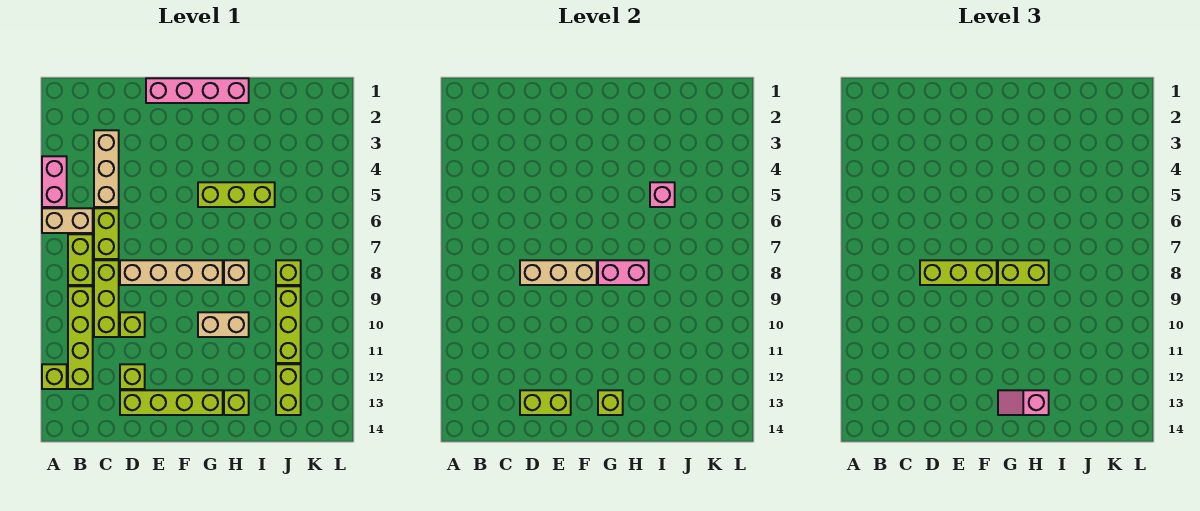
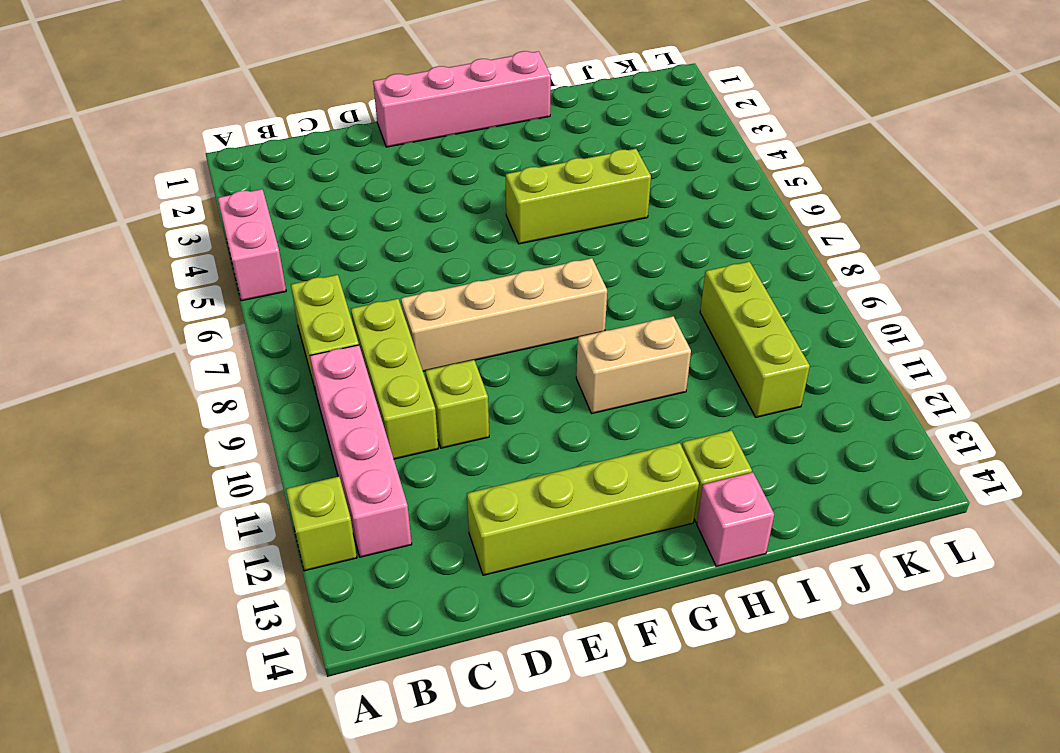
pink 1x4 brick [310,345,412,557] -> lime 1x4 brick [68,286,93,389]
pink 1x1 brick [697,472,774,566] -> pink 1x1 brick moved to [650,182,675,207]
none -> tan 1x2 brick [42,208,93,233]
none -> tan 1x3 brick [94,130,119,207]
none -> lime 1x2 brick [94,208,119,259]

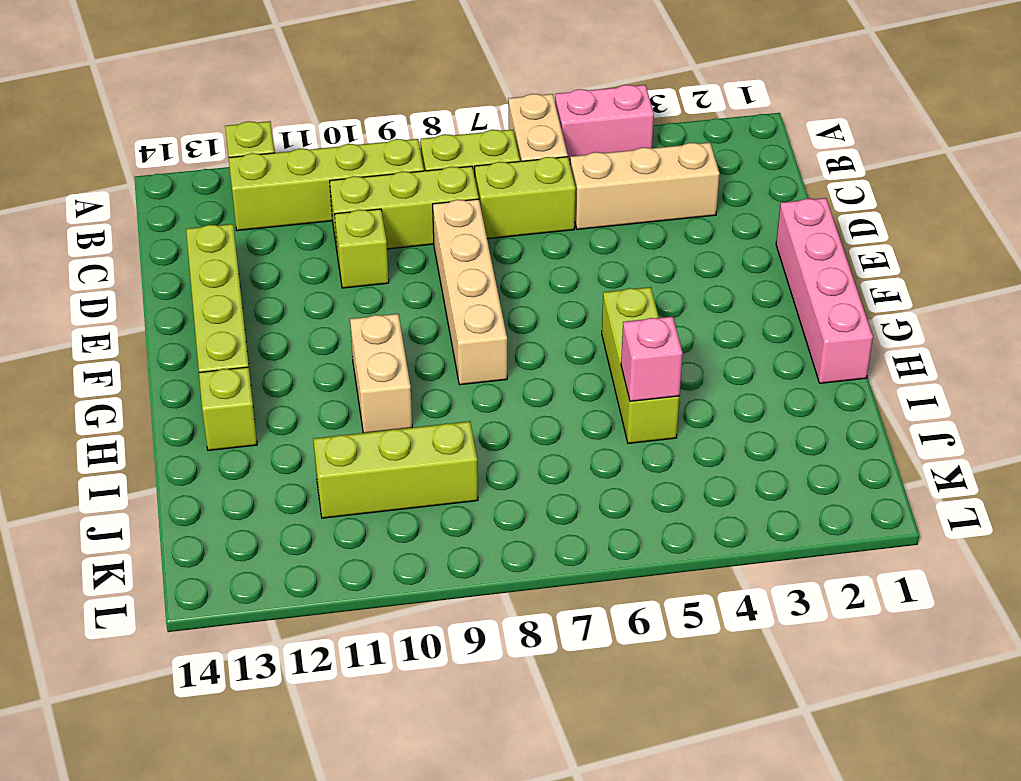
none -> lime 1x1 brick [120,364,145,389]
none -> tan 1x1 brick [224,260,249,285]
none -> lime 1x1 brick [276,260,301,285]

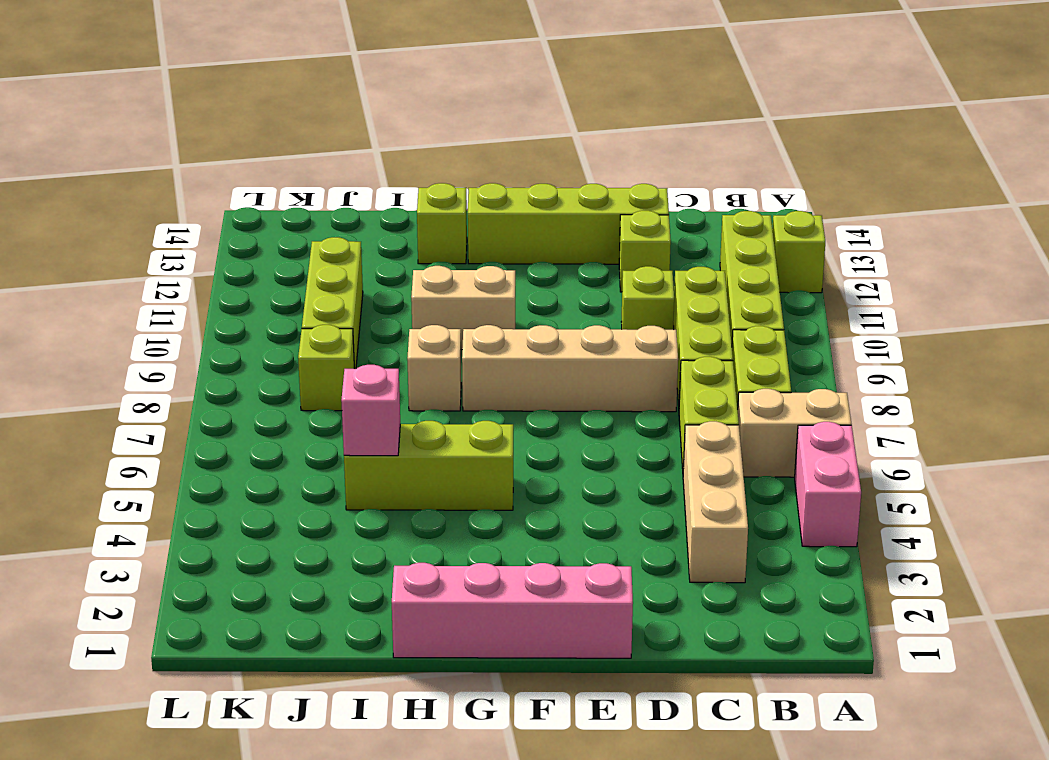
none -> lime 1x2 brick [276,364,301,415]
none -> tan 1x3 brick [520,260,597,285]
none -> lime 1x2 brick [520,390,571,415]

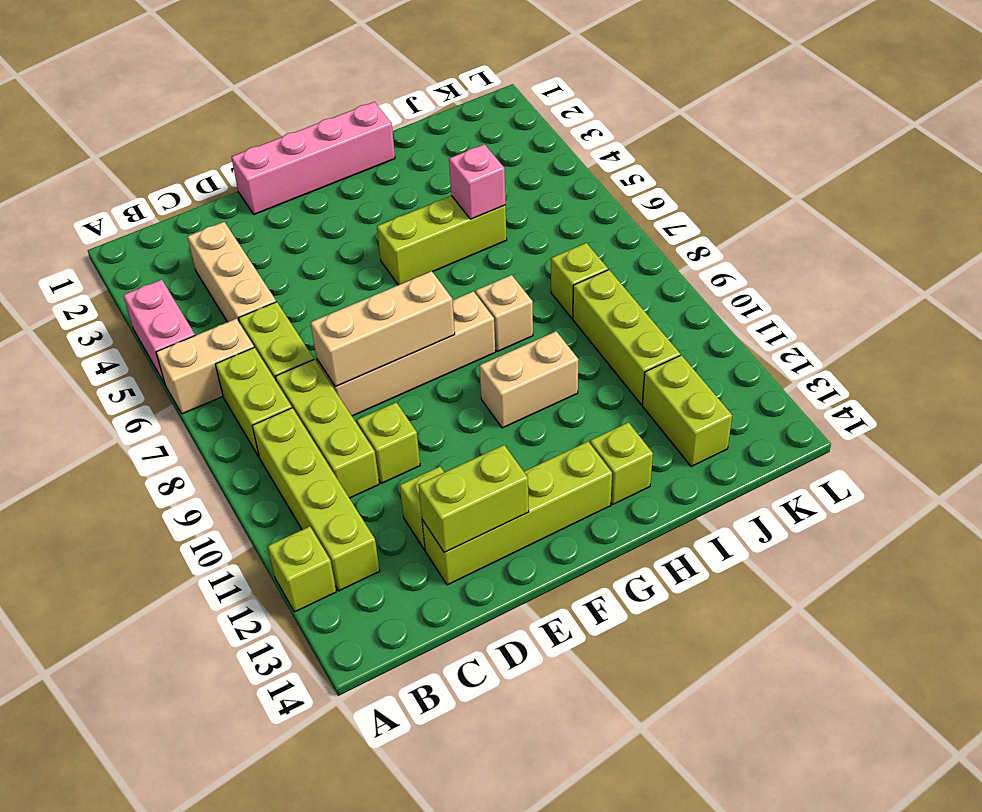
none -> pink 1x2 brick [598,260,649,285]
none -> lime 1x1 brick [598,390,623,415]
none -> lime 1x3 brick [920,260,997,285]

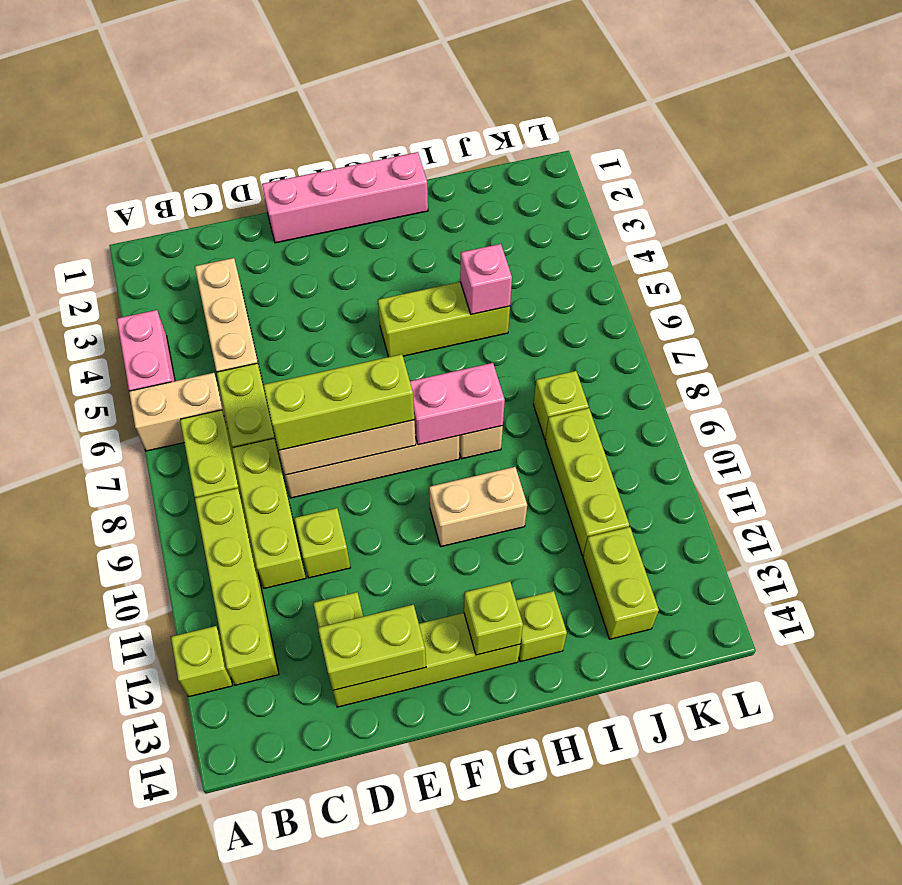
none -> lime 1x2 brick [998,260,1049,285]
none -> pink 1x2 slope [998,390,1049,415]

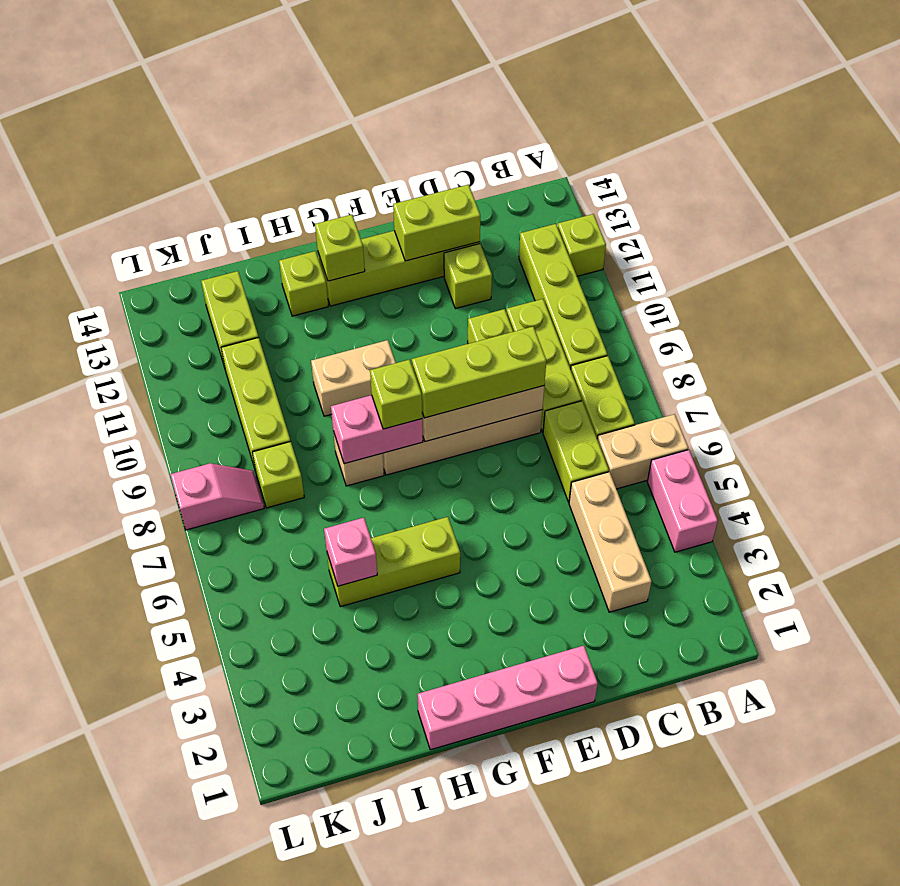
lime 1x1 brick [370,360,422,429] -> lime 1x2 brick [998,260,1049,285]
pink 1x2 slope [170,463,264,530] -> pink 1x2 slope moved to [998,390,1049,415]

